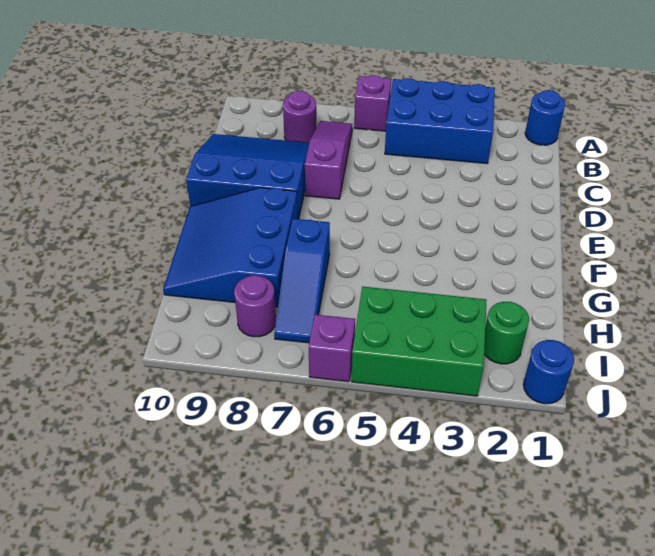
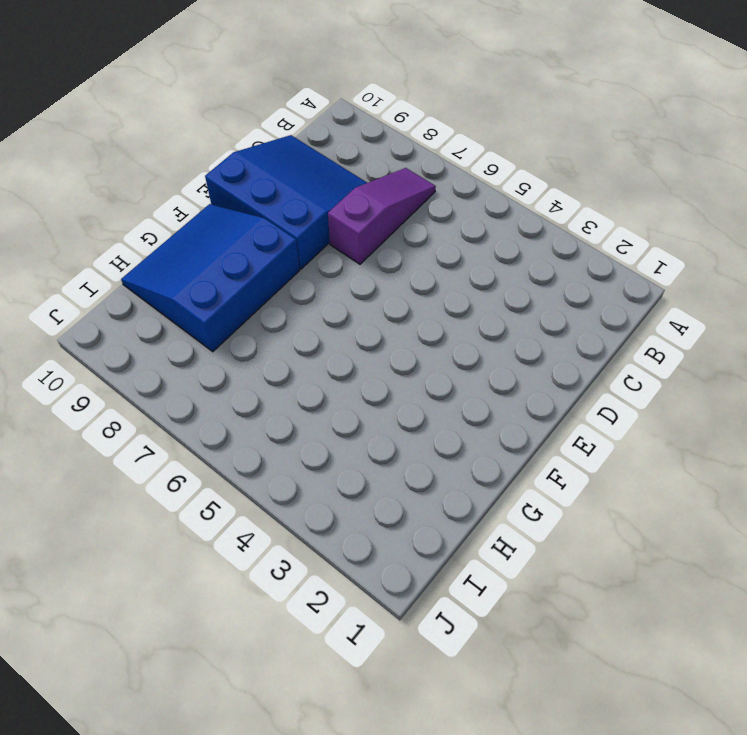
none -> blue 1x1 round brick [525,90,565,145]
none -> blue 2x3 brick [385,78,495,164]
none -> purple 1x1 brick [354,75,391,131]

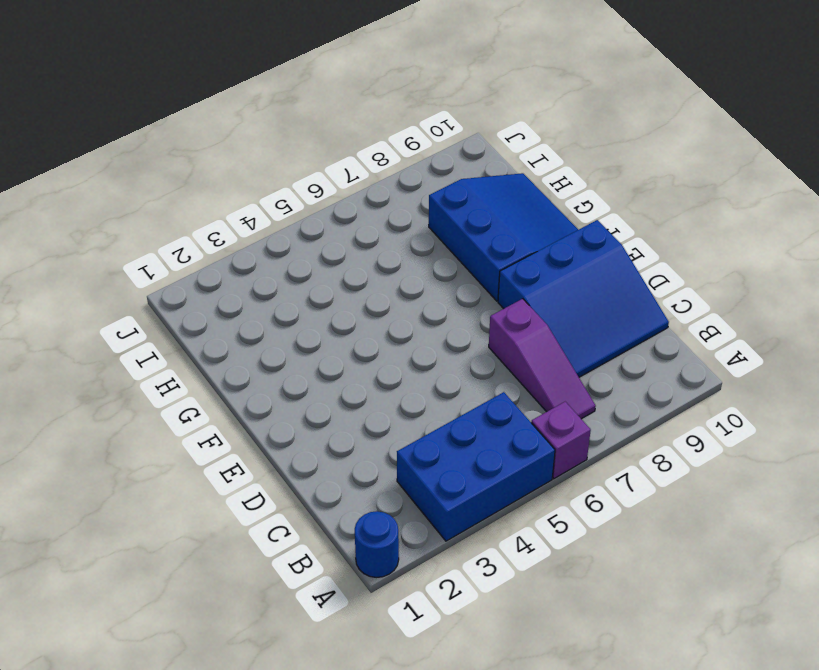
none -> purple 1x1 round brick [283,91,316,143]
none -> blue 1x3 slope [274,219,330,343]
none -> green 1x1 round brick [484,302,529,364]

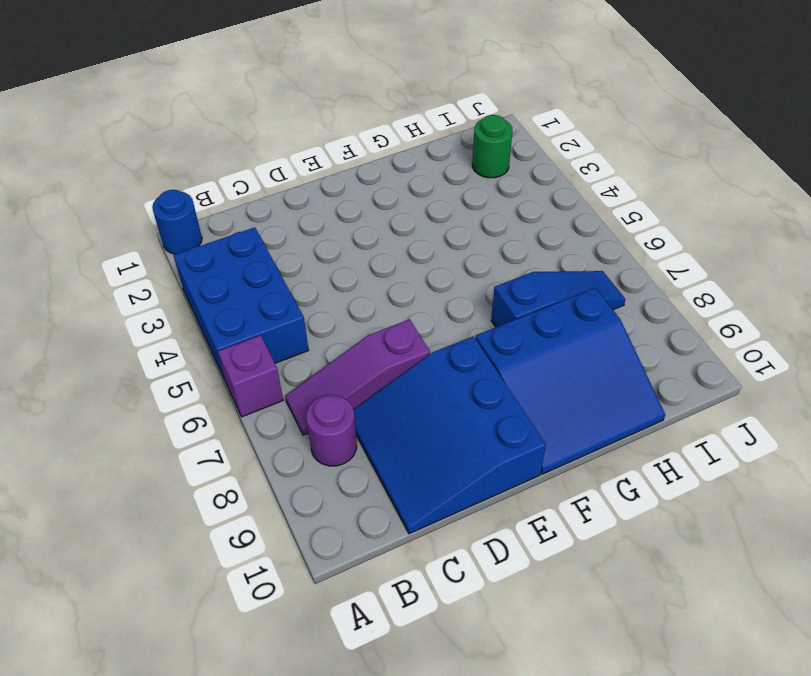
none -> green 2x3 brick [351,286,487,396]
none -> purple 1x1 round brick [234,275,276,337]
none -> blue 1x1 round brick [523,340,574,404]

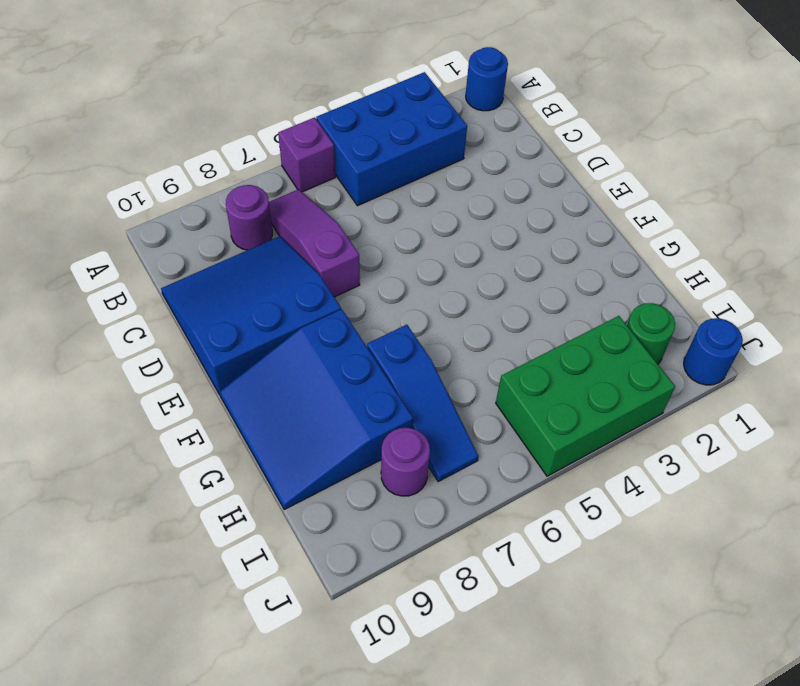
none -> purple 1x1 brick [309,315,355,382]

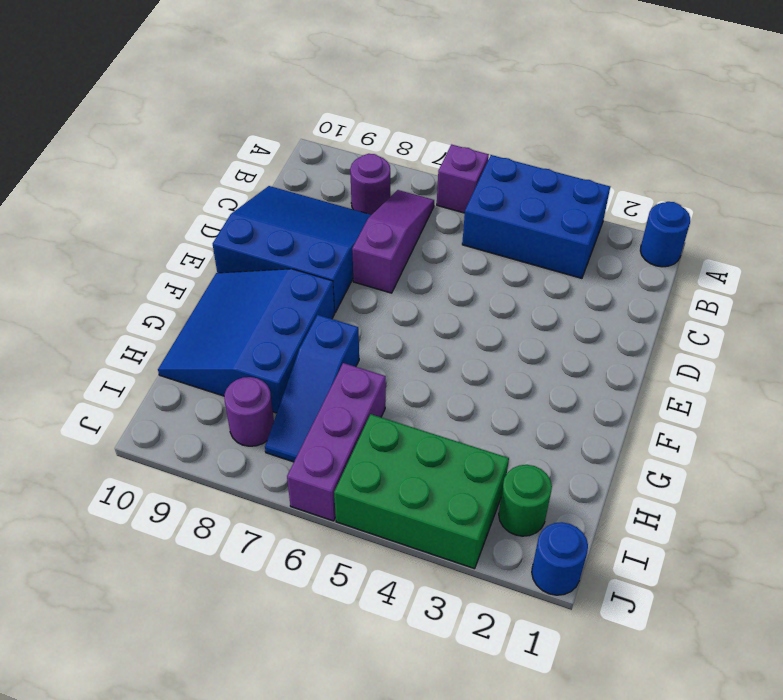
purple 1x3 brick [287,363,386,521] -> purple 1x1 brick [309,315,355,382]

